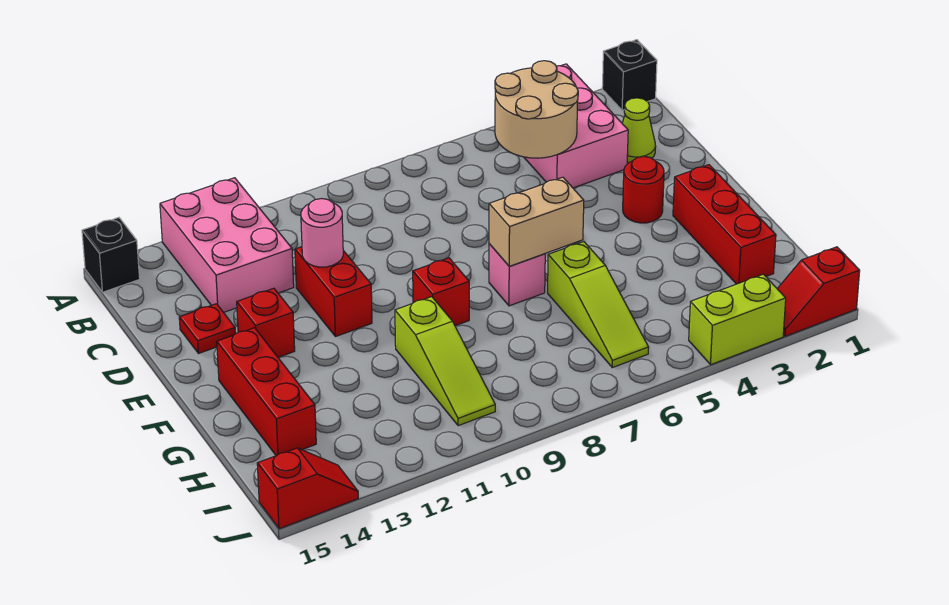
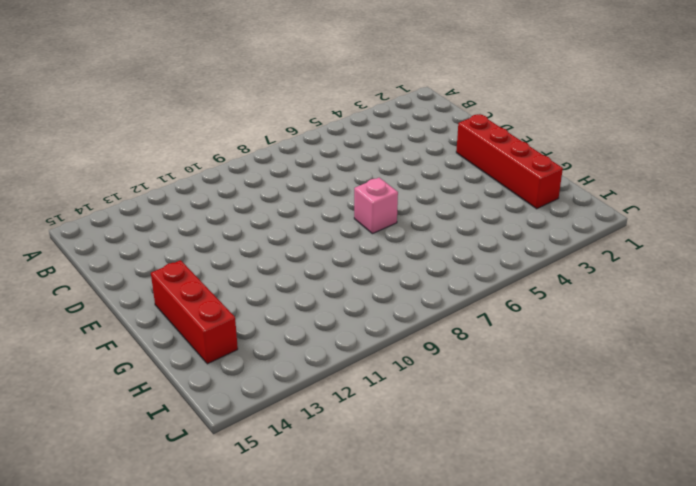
red 1x4 brick [456,114,563,209] -> red 1x3 brick [673,165,776,284]
none -> black 1x1 brick [602,40,657,110]
none -> pink 2x3 brick [524,64,628,188]
none -> pink 2x3 brick [160,178,294,312]

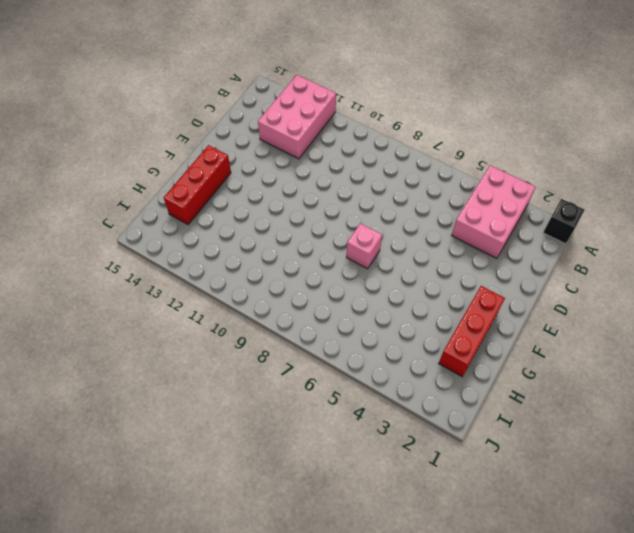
none -> black 1x1 brick [82,218,140,292]
none -> lime 1x1 cone [622,98,656,163]
none -> red 1x2 brick [295,247,372,337]

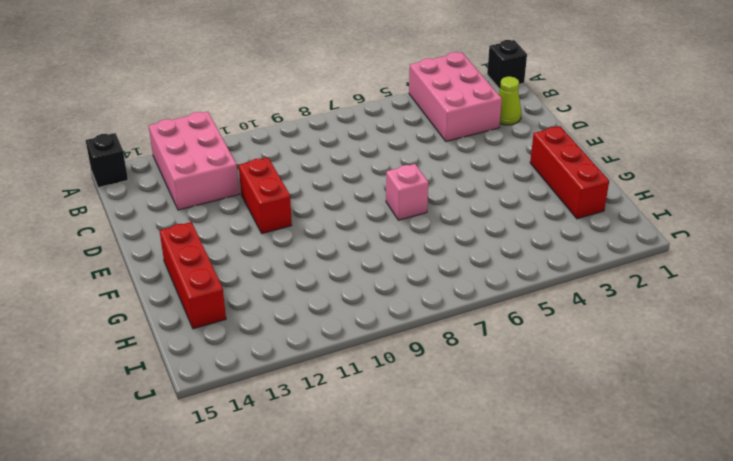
none -> red 1x1 plate [179,304,235,354]
none -> red 1x1 round brick [623,156,664,223]
none -> red 1x1 brick [237,288,295,357]

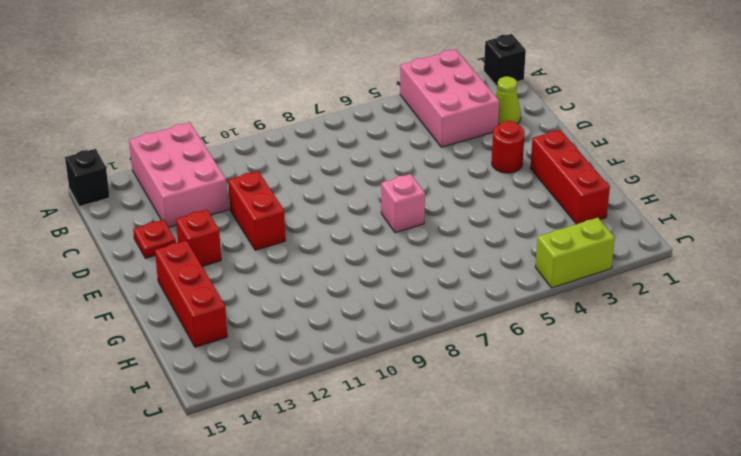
none -> red 1x1 brick [413,258,469,326]
none -> lime 1x3 slope [548,242,649,368]
none -> lime 1x3 slope [395,297,495,426]

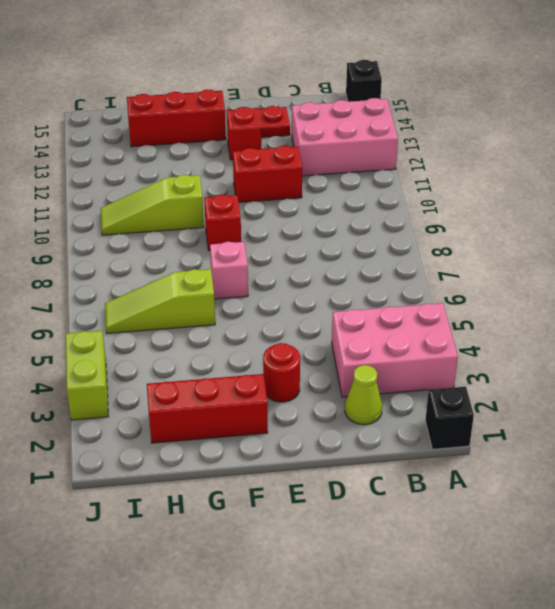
none -> red 1x2 slope [777,247,860,336]
none -> red 1x2 slope [257,448,358,529]
none -> tan 2x2 round brick [495,61,578,158]

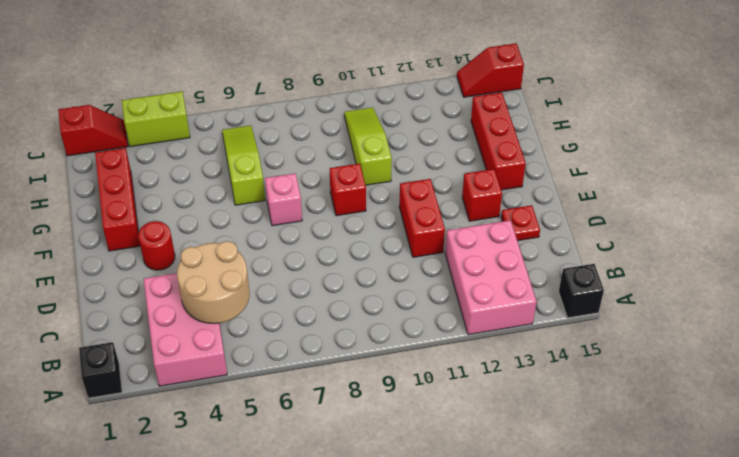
none -> lime 1x1 cone [622,98,656,163]
none -> pink 1x1 round brick [301,199,343,267]
none -> tan 1x2 brick [489,177,584,266]

